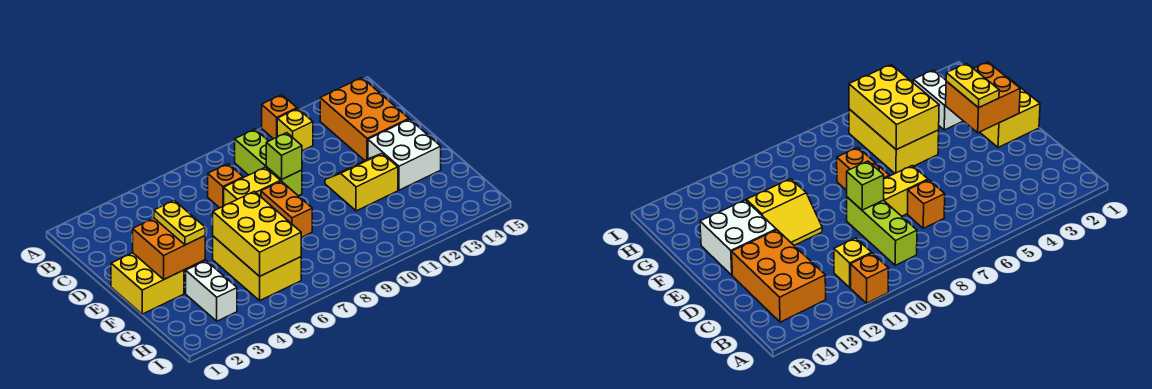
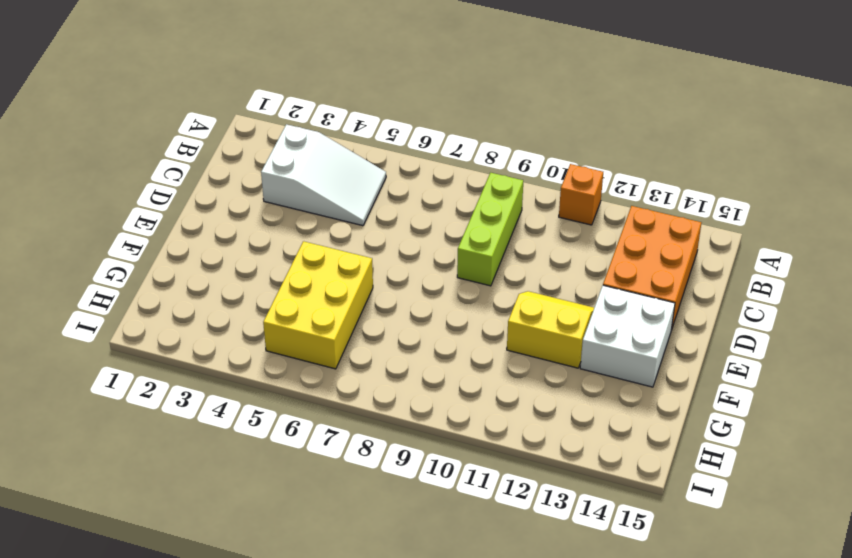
white 2x3 slope [261,124,386,226] -> none
none -> yellow 1x1 brick [277,109,313,151]
none -> orange 1x1 brick [208,164,243,208]
none -> yellow 1x2 brick [224,167,280,206]

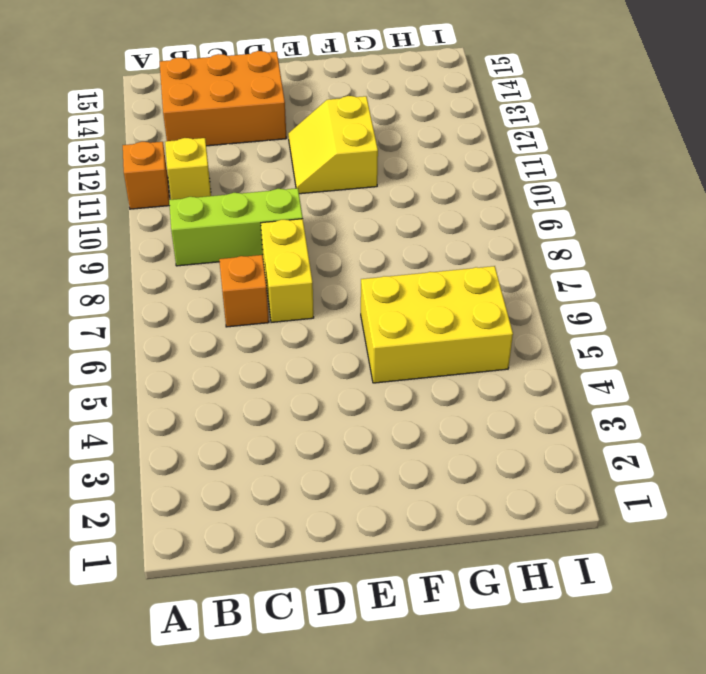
none -> yellow 2x2 brick [111,253,184,314]
none -> orange 1x2 brick [261,181,312,237]
none -> white 2x2 brick [368,119,441,190]

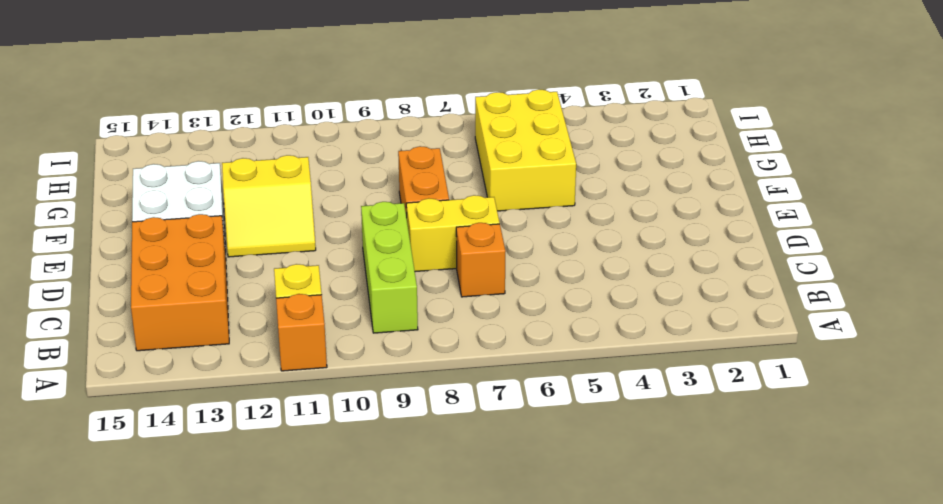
none -> yellow 2x2 brick [111,253,184,314]
none -> white 1x2 brick [186,261,237,321]
none -> lime 1x1 brick [266,133,302,180]

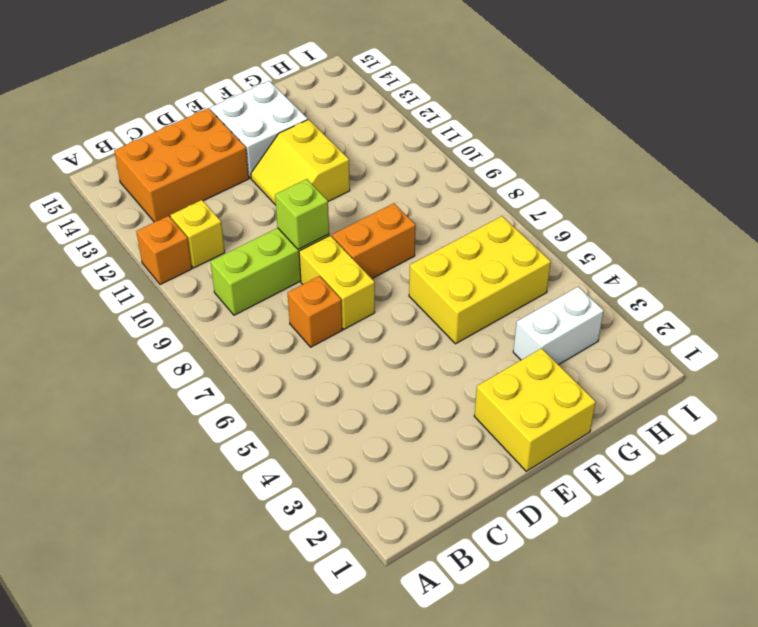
none -> orange 2x2 brick [133,218,205,280]
none -> yellow 2x3 brick [213,191,301,276]
none -> yellow 1x2 plate [154,200,205,245]

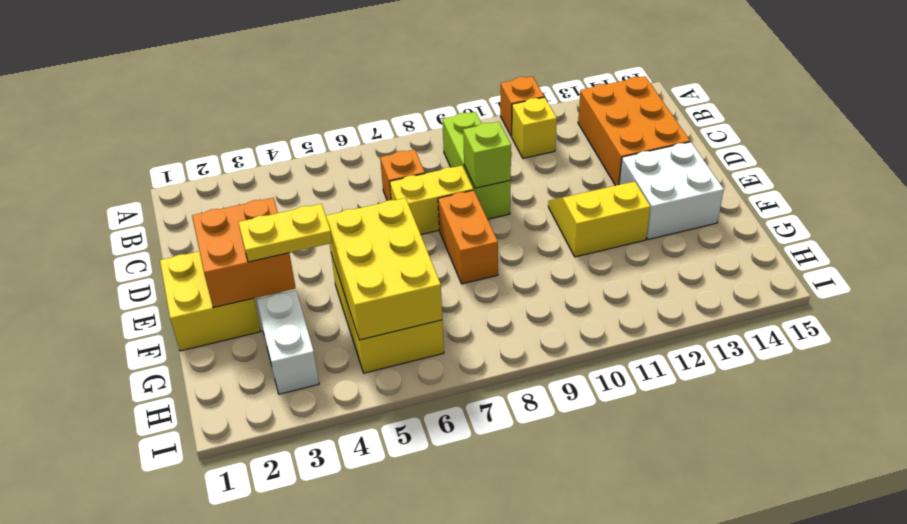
yellow 1x2 plate [238,204,332,262] -> yellow 1x2 plate turned to [154,200,205,245]

